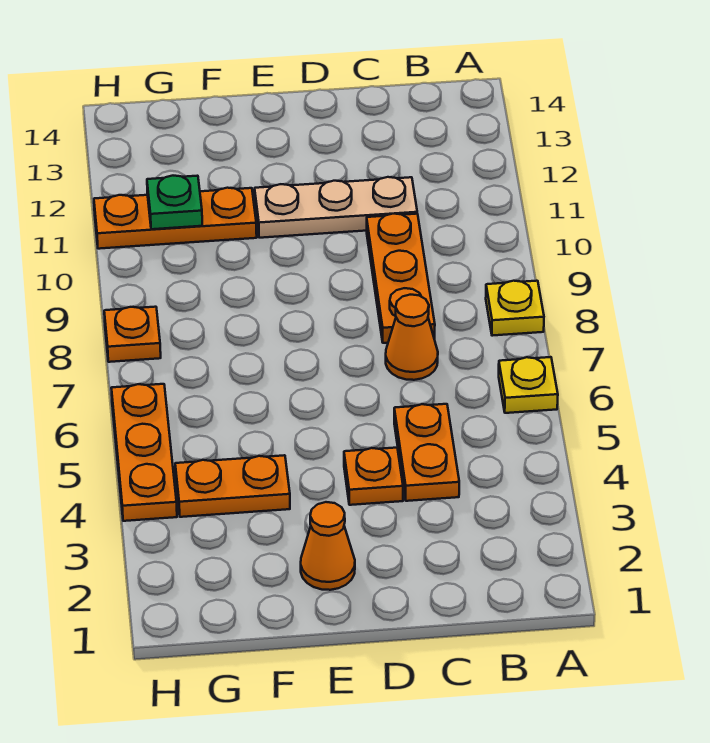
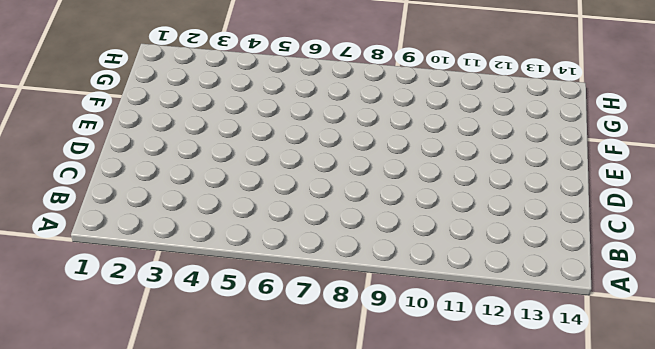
none -> yellow 1x1 plate [499,357,558,413]
none -> yellow 1x1 plate [486,281,544,336]
none -> orange 1x2 plate [394,404,459,501]

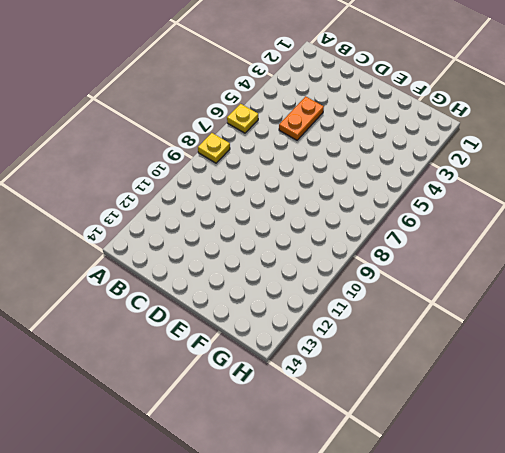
none -> orange 1x1 cone [386,295,438,380]
none -> orange 1x3 plate [367,214,435,343]
none -> tan 1x3 plate [255,177,417,238]

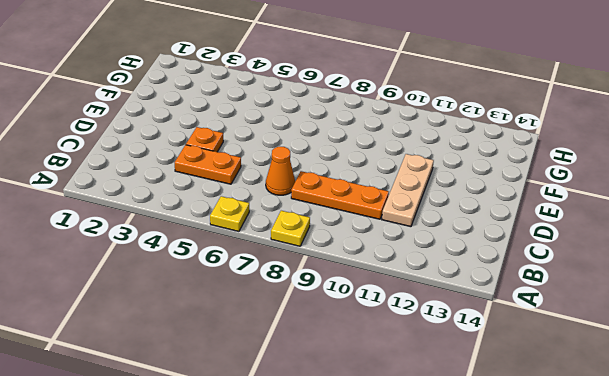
none -> orange 1x1 cone [301,502,355,590]
none -> orange 1x2 plate [175,455,290,517]
none -> orange 1x3 plate [94,188,257,249]

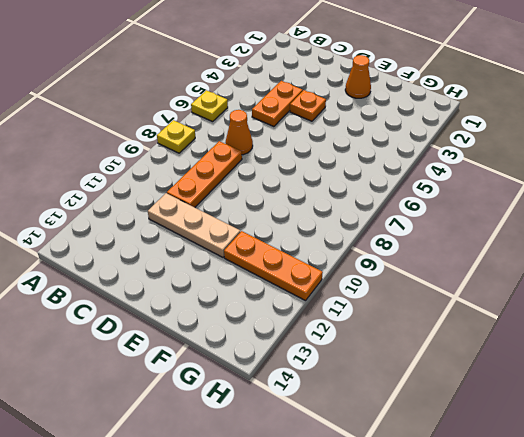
none -> orange 1x2 plate [175,455,290,517]
none -> orange 1x3 plate [111,384,177,521]
none -> orange 1x1 plate [104,307,161,362]

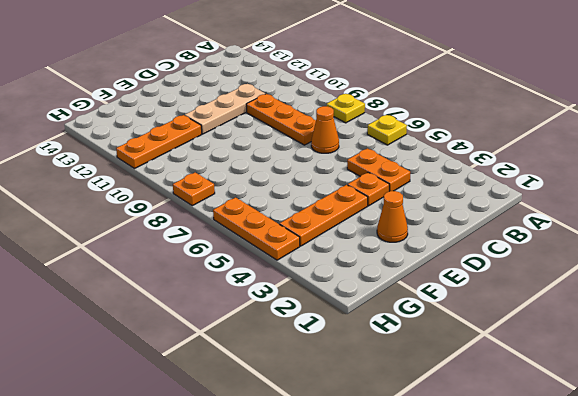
orange 1x3 plate [280,185,368,246] -> orange 1x2 plate [175,455,290,517]
none -> green 1x1 plate [147,176,202,229]

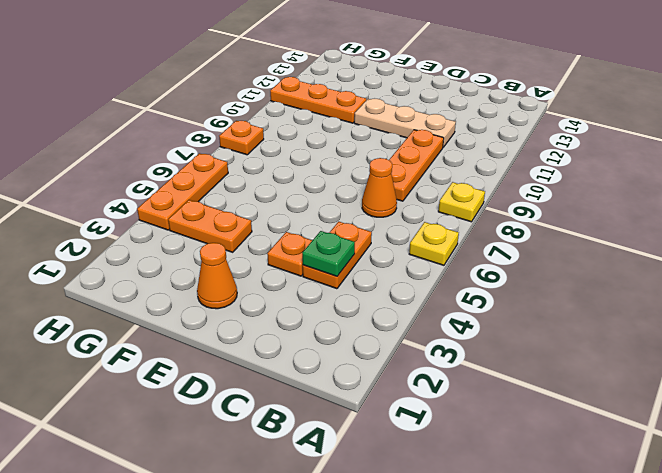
green 1x1 plate [302,231,355,276] -> green 1x1 plate moved to [147,176,202,229]

